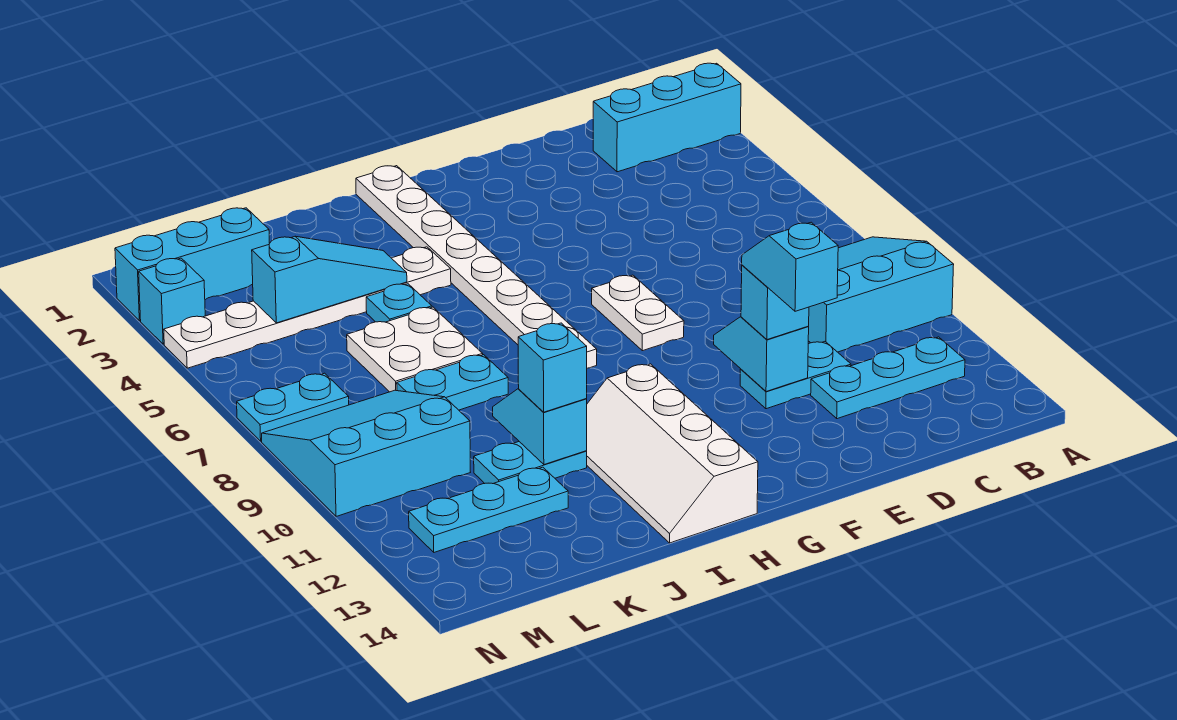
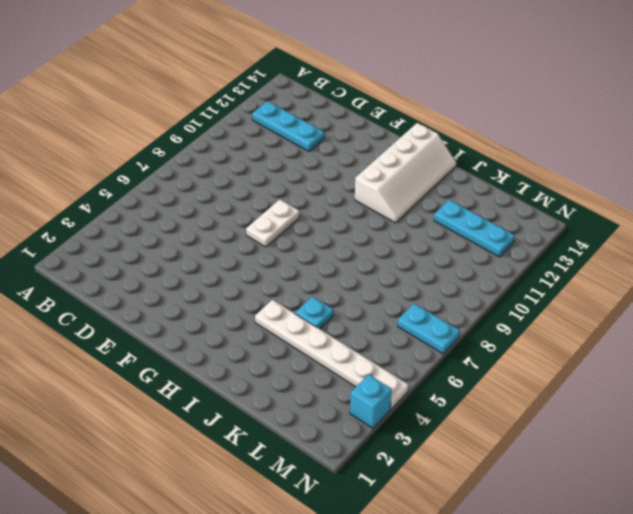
none -> cyan 1x3 brick [593,63,741,172]
none -> cyan 3x3 slope [808,237,954,352]
none -> cyan 1x2 plate [740,342,851,409]

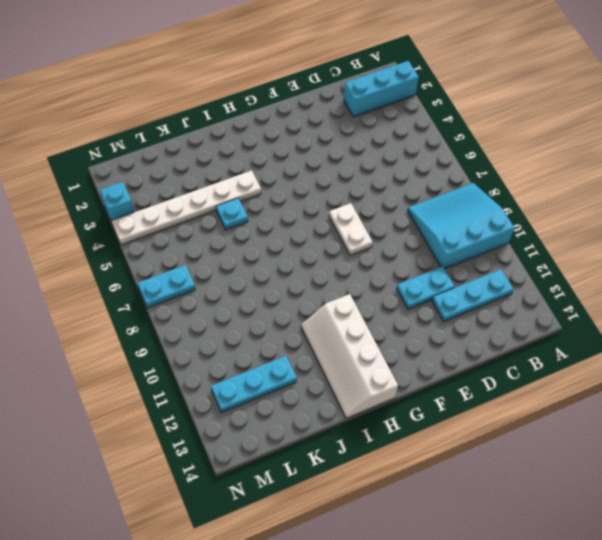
none -> white 1x8 plate [356,166,597,368]
none -> white 2x2 plate [347,307,483,392]
none -> cyan 1x2 plate [397,355,508,410]

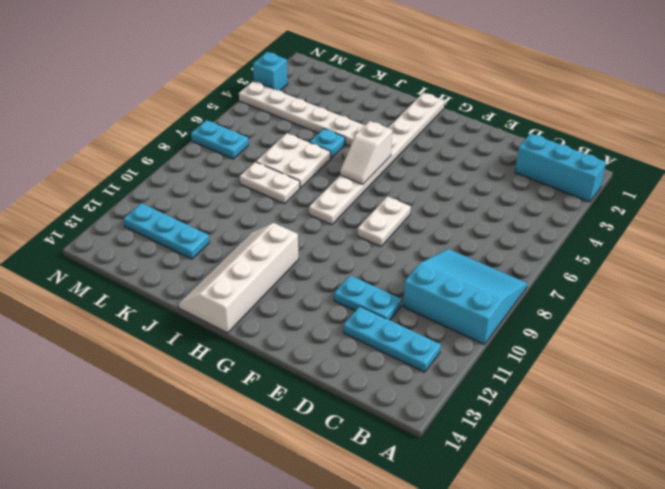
white 1x2 slope [340,121,392,185] -> none
white 1x2 plate [240,162,300,204] -> cyan 1x2 plate [397,355,508,410]
none -> cyan 1x2 plate [474,442,587,484]
none -> cyan 1x3 brick [115,208,270,321]
none -> cyan 3x3 slope [262,390,470,516]

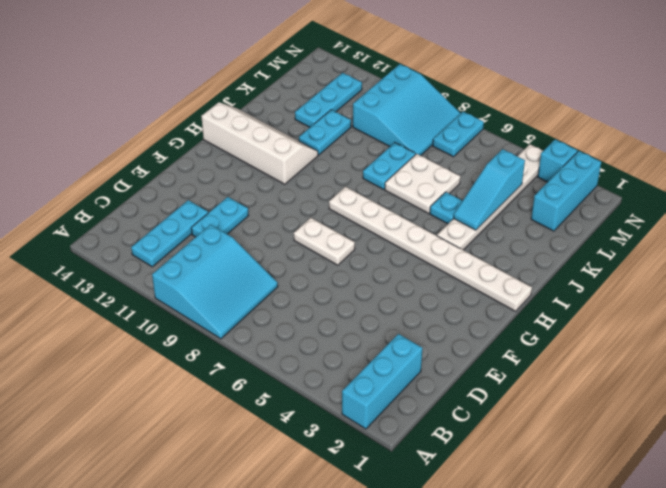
none -> cyan 1x2 slope [714,317,809,392]
none -> cyan 1x2 slope [493,389,587,465]
none -> cyan 1x1 brick [741,265,809,340]

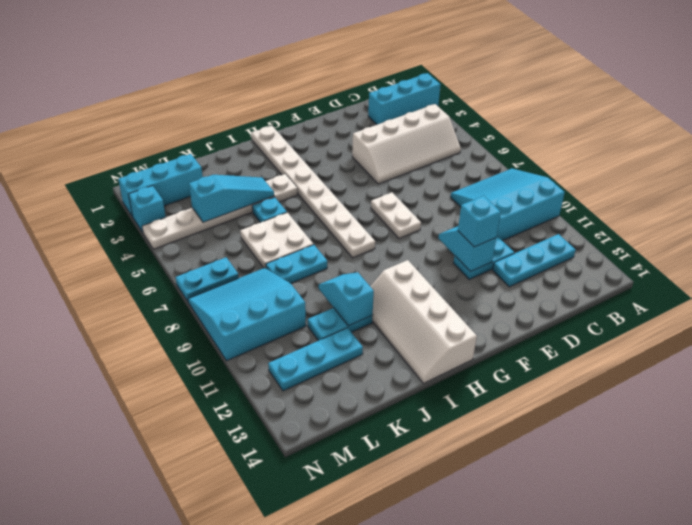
white 2x4 slope [352,104,461,184] -> none
none -> cyan 1x1 brick [518,323,587,412]
none -> cyan 1x2 slope [742,222,838,311]

